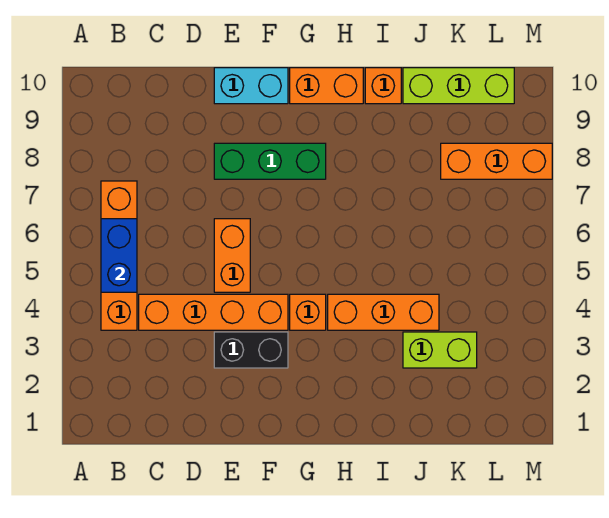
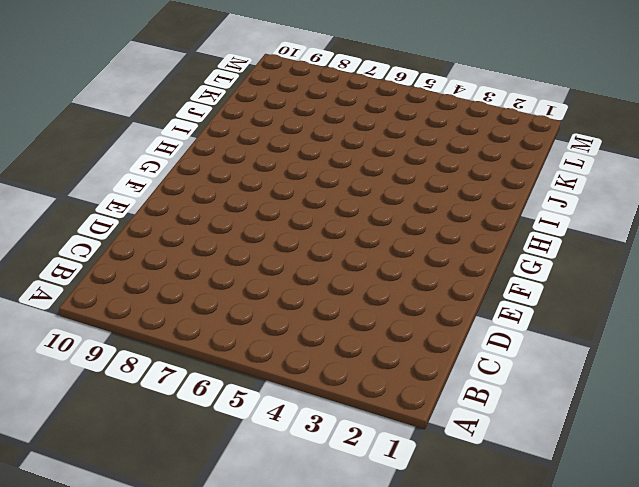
none -> orange 1x4 brick [101,181,137,330]
none -> orange 1x4 brick [139,294,288,330]
none -> black 1x2 brick [214,332,288,368]

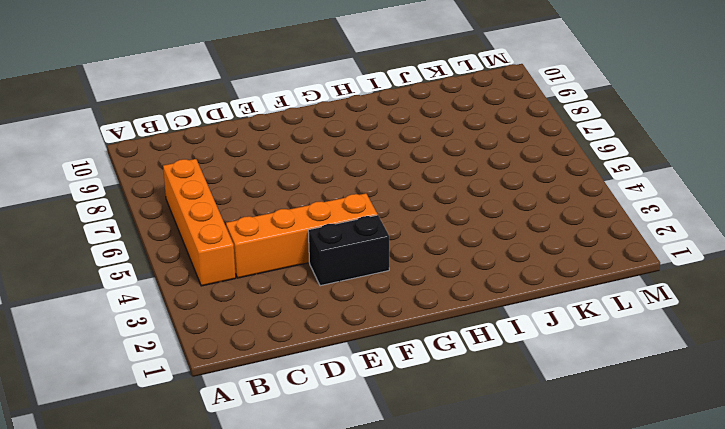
none -> orange 1x2 brick [214,219,250,292]
none -> green 1x3 brick [214,143,326,179]
none -> cyan 1x2 brick [214,68,288,104]

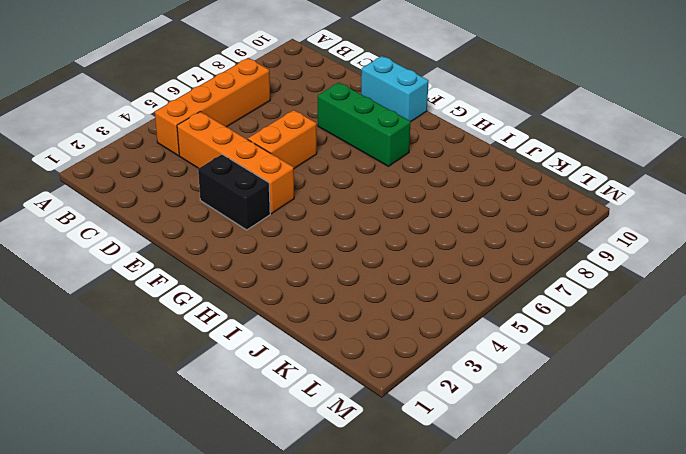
none -> orange 1x1 brick [290,294,326,330]
none -> orange 1x2 brick [290,68,363,104]
none -> orange 1x3 brick [328,294,439,330]

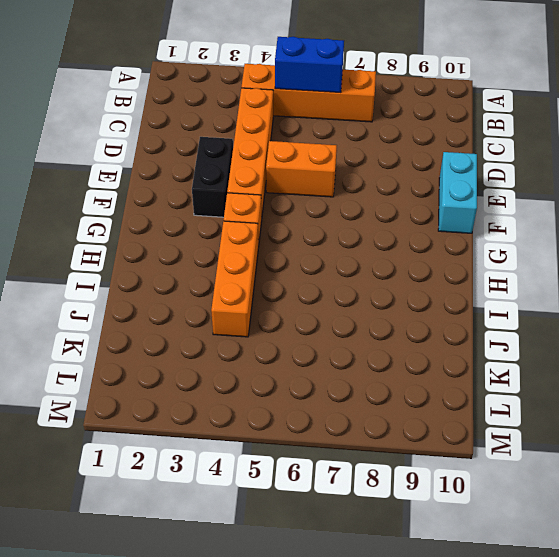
none -> green 1x3 brick [214,143,326,179]
none -> orange 1x2 brick [290,68,363,104]
none -> orange 1x1 brick [365,68,401,104]

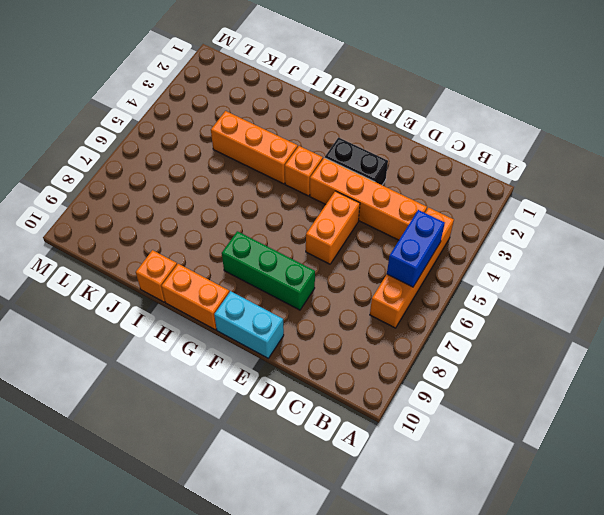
none -> lime 1x2 brick [403,332,477,368]
none -> lime 1x3 brick [403,68,514,104]
none -> orange 1x3 brick [441,143,552,179]

